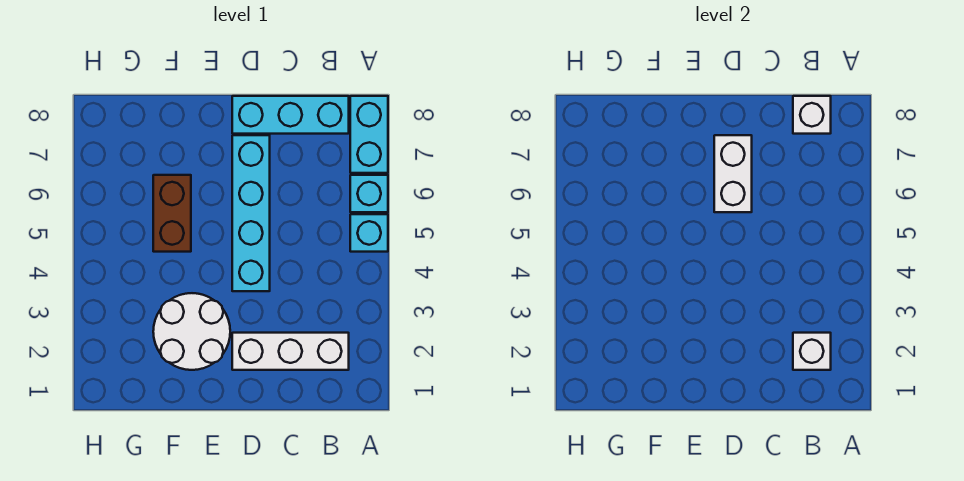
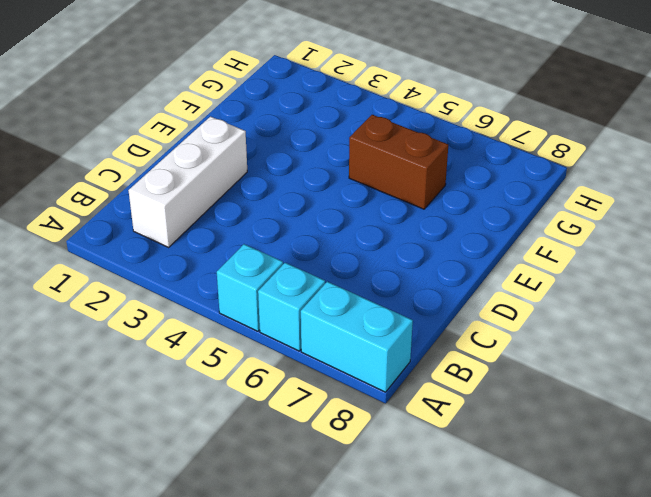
none -> cyan 1x3 brick [232,96,349,134]
none -> cyan 1x4 brick [232,135,270,291]

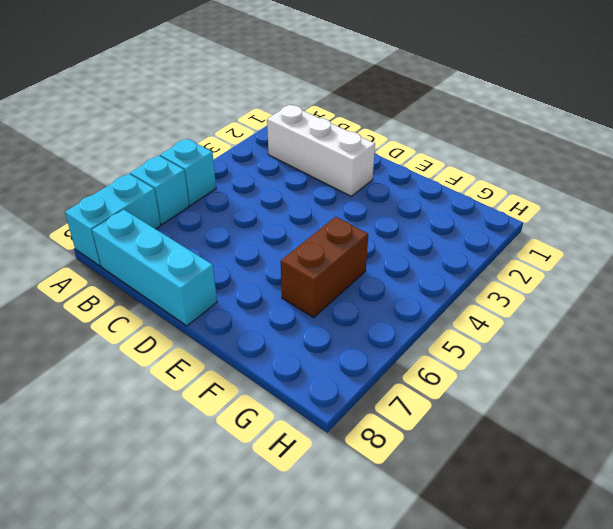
none -> cyan 1x4 brick [232,135,270,291]
none -> white 2x2 round brick [153,293,230,370]

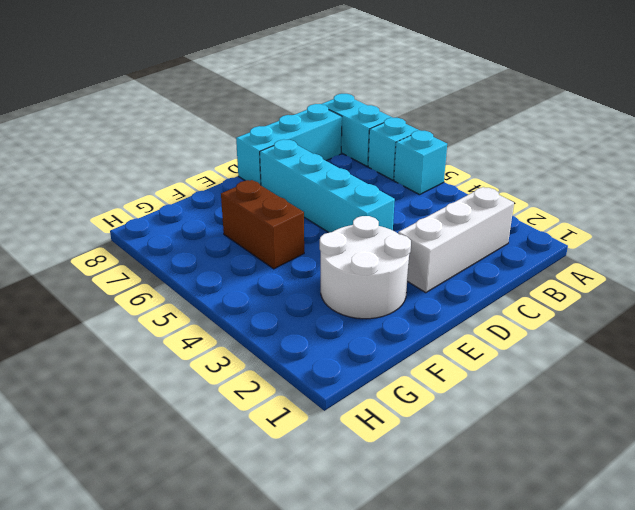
none -> white 1x1 brick [793,333,831,370]
none -> white 1x1 brick [793,96,831,134]

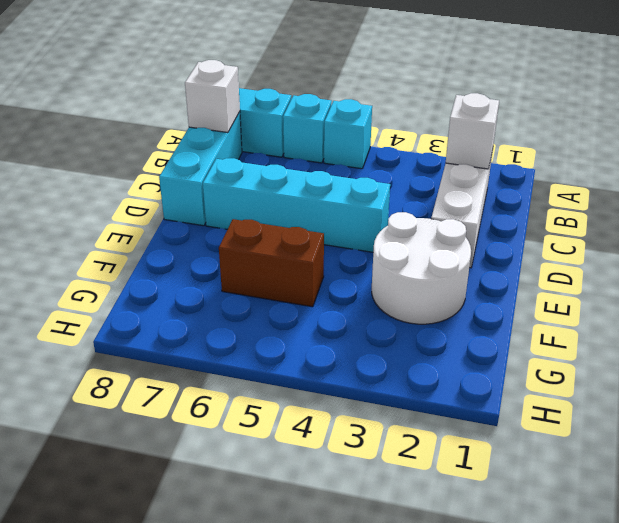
none -> white 1x2 brick [714,135,752,212]

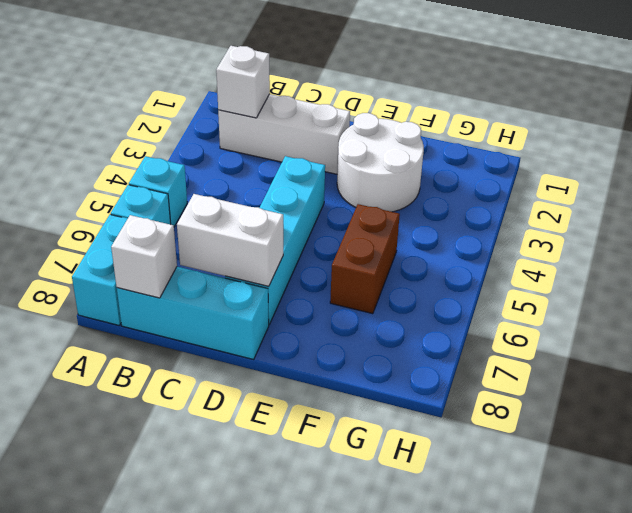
white 1x2 brick [177,194,283,286] -> white 1x2 brick turned to [714,135,752,212]

